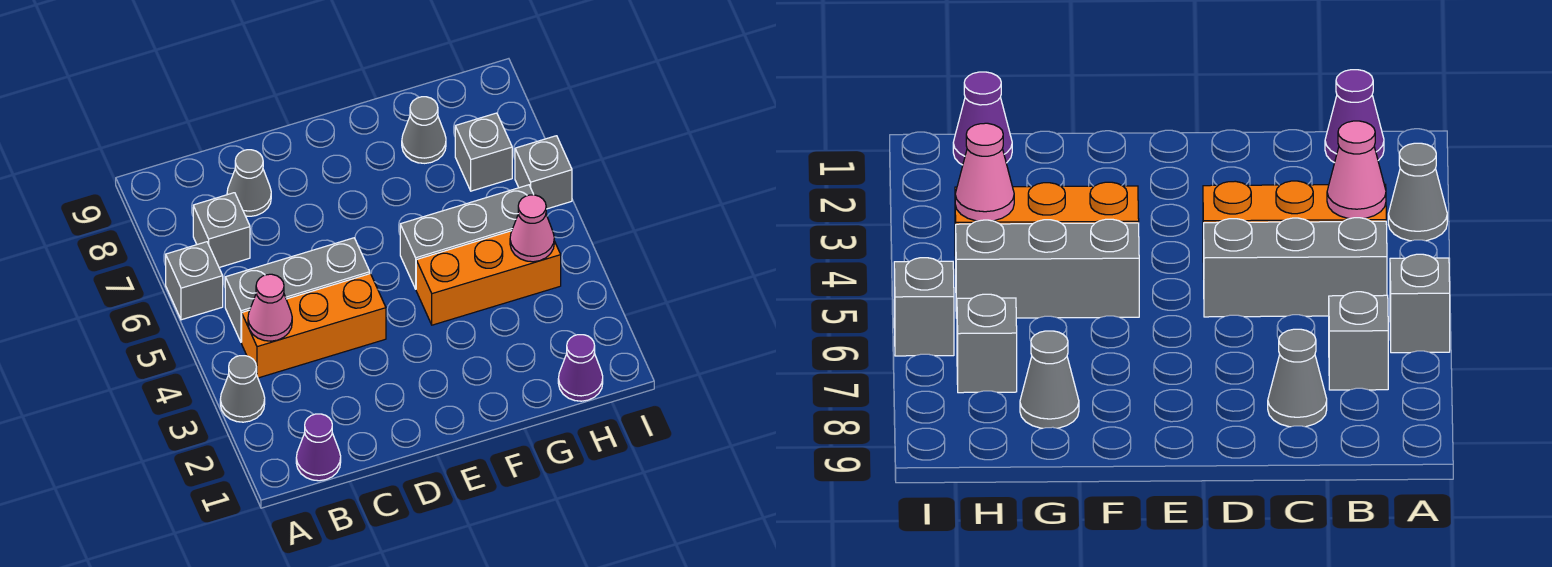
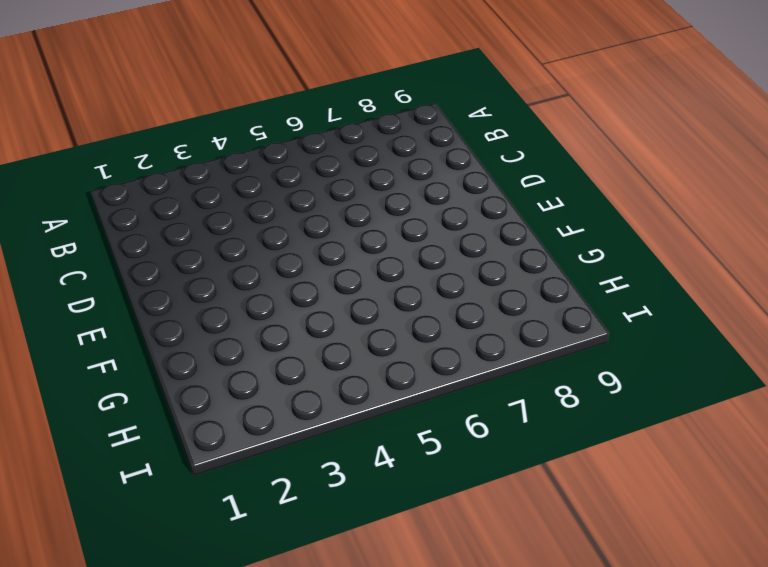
none -> grey 1x1 cone [220,356,265,422]
none -> grey 1x1 brick [166,242,223,320]
none -> purple 1x1 cone [296,414,341,481]

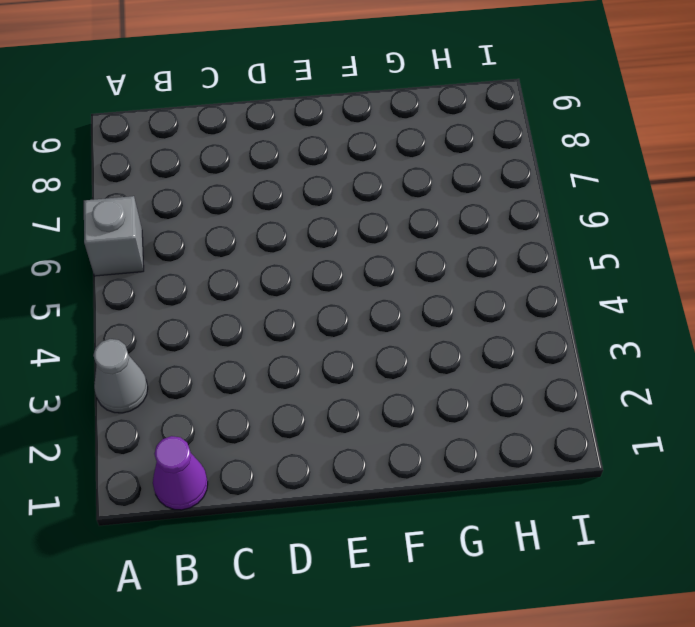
none -> orange 1x3 brick [242,274,386,378]
none -> grey 1x3 brick [225,238,370,342]
none -> grey 1x1 brick [193,193,250,267]

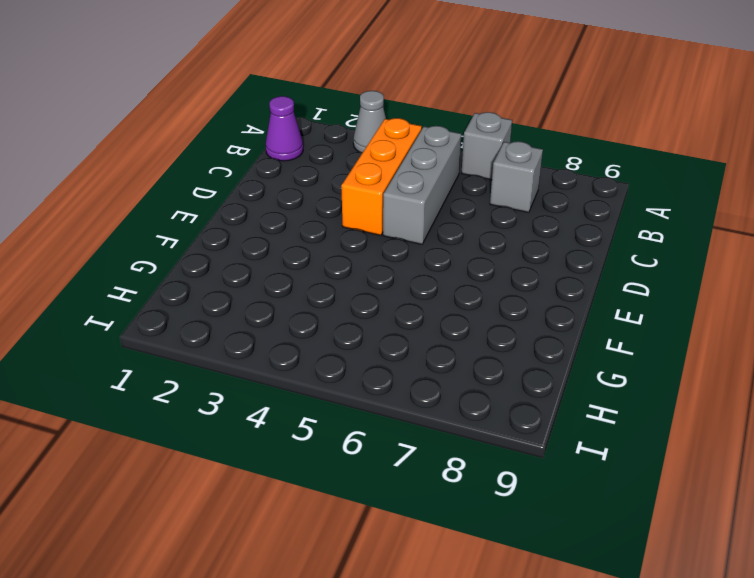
none -> grey 1x1 cone [227,150,271,216]
none -> orange 1x3 brick [416,231,561,325]
none -> grey 1x3 brick [400,185,534,289]

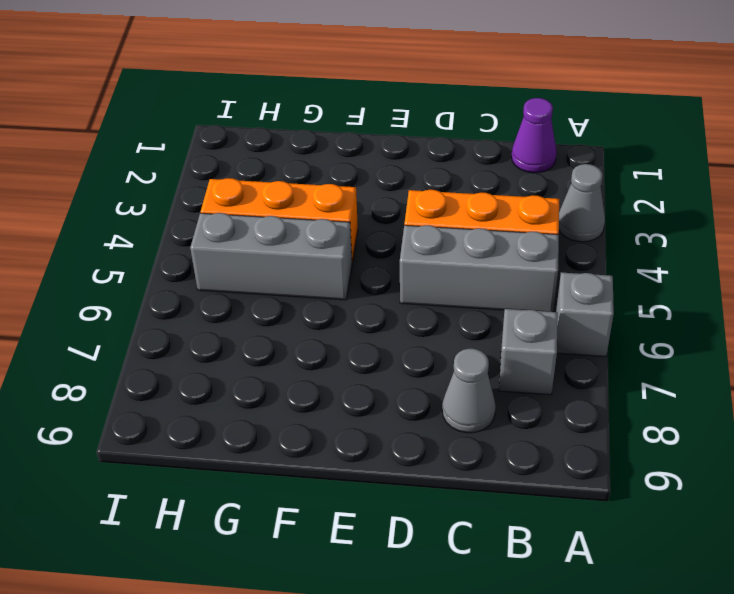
none -> grey 1x1 cone [402,97,446,163]
none -> purple 1x1 cone [558,335,603,401]
none -> grey 1x1 brick [455,113,512,191]

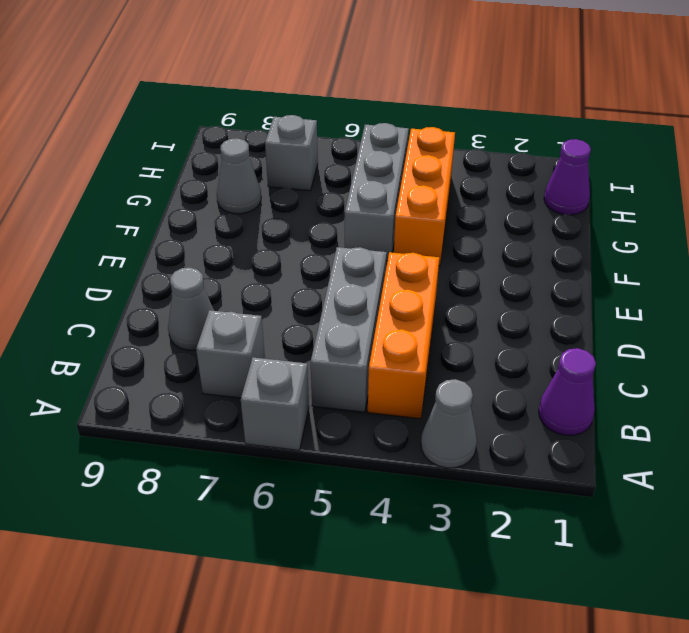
none -> grey 1x1 brick [515,136,572,209]
none -> pink 1x1 cone [248,274,292,341]
none -> pink 1x1 cone [510,195,554,262]

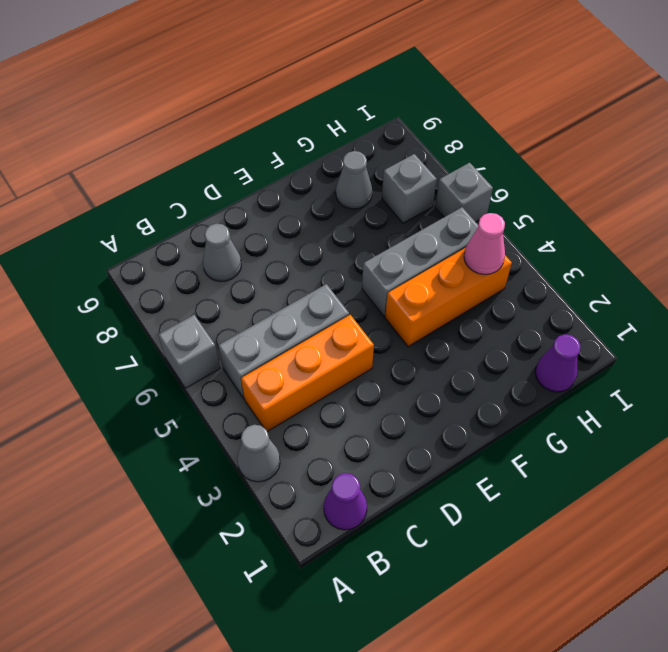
none -> grey 1x1 brick [193,193,250,267]
none -> pink 1x1 cone [248,274,292,341]

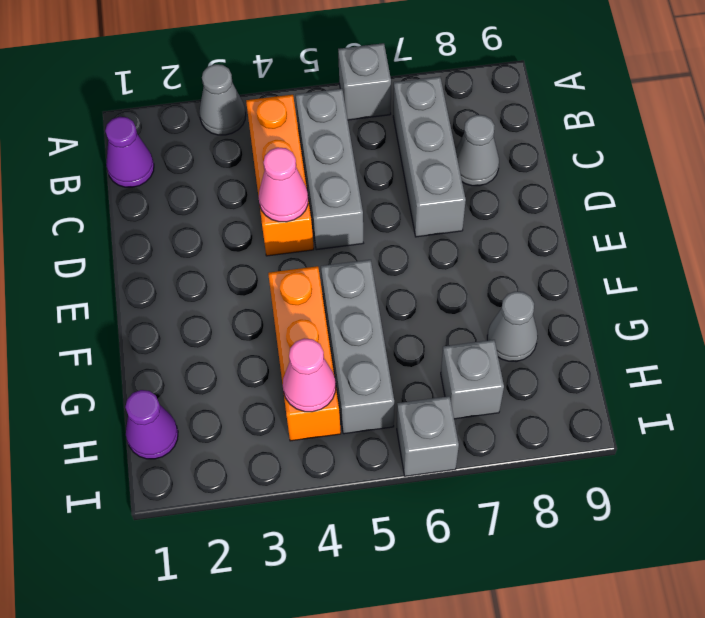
grey 1x3 brick [393,77,466,237] -> grey 1x1 brick [193,193,250,267]
pink 1x1 cone [259,147,309,222] -> pink 1x1 cone moved to [248,274,292,341]

